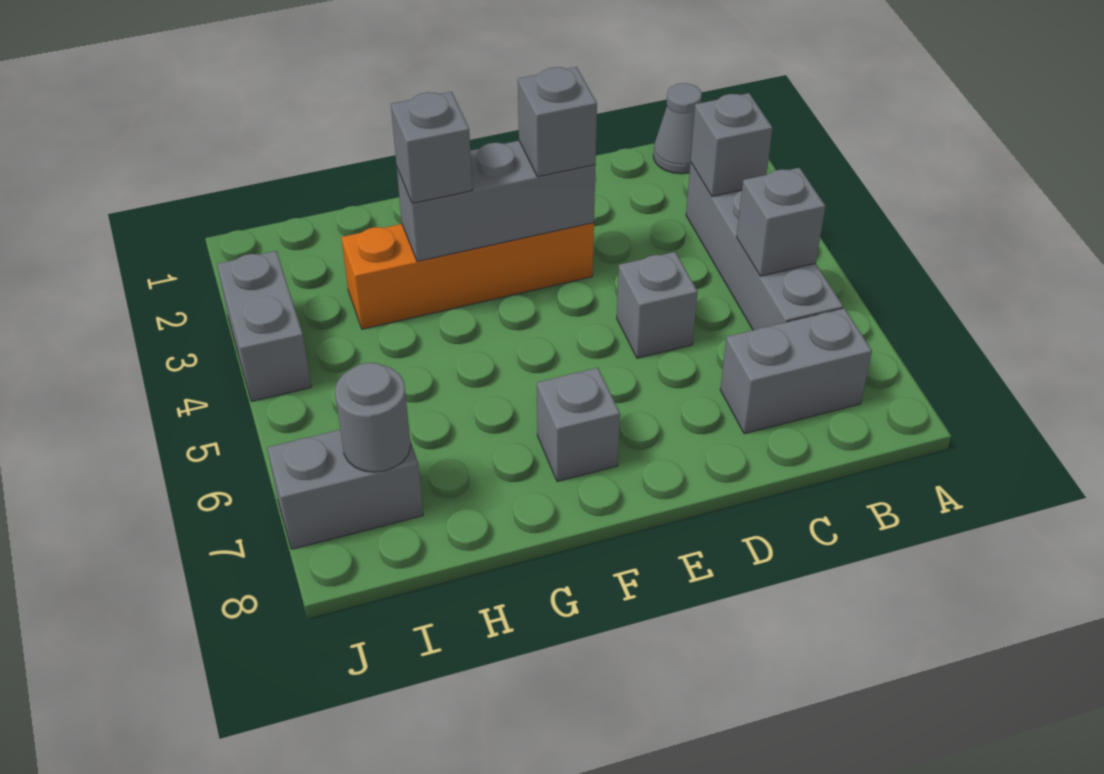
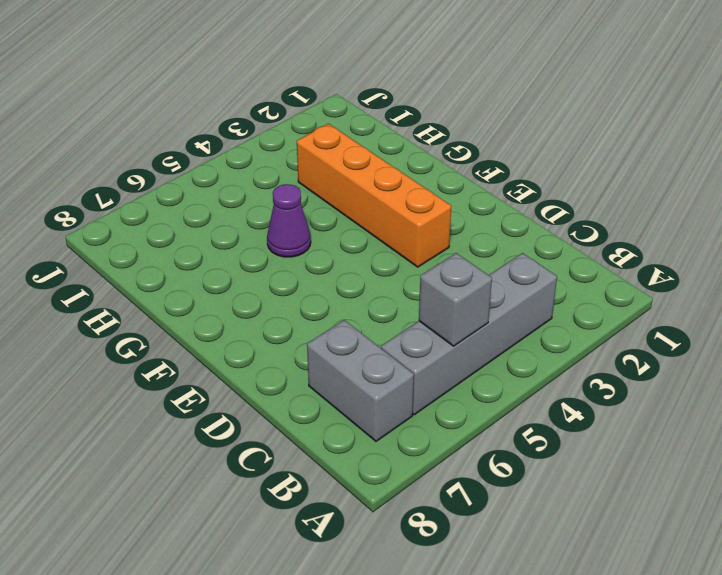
purple 1x1 cone [267,184,311,257] -> none
none -> grey 1x1 cone [653,83,702,174]
none -> grey 1x1 brick [617,252,698,358]
none -> grey 1x1 brick [537,368,620,481]

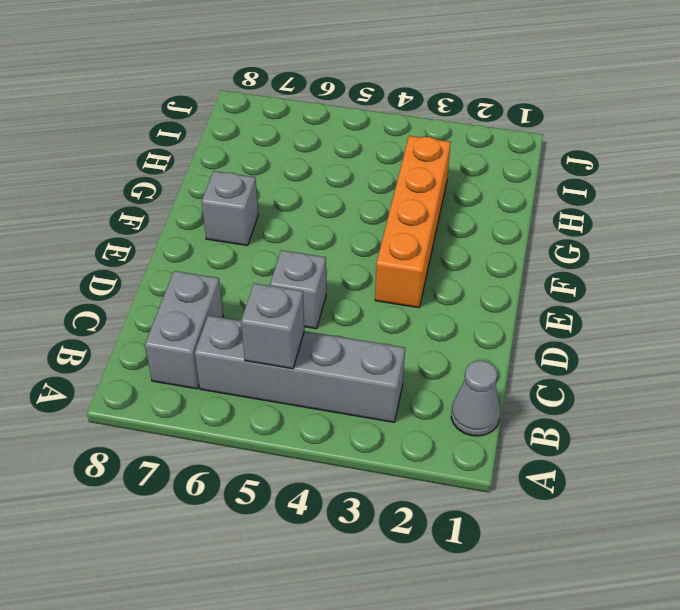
none -> grey 1x2 brick [267,430,423,549]
none -> grey 1x2 brick [217,251,311,401]
none -> grey 1x1 brick [691,93,773,196]

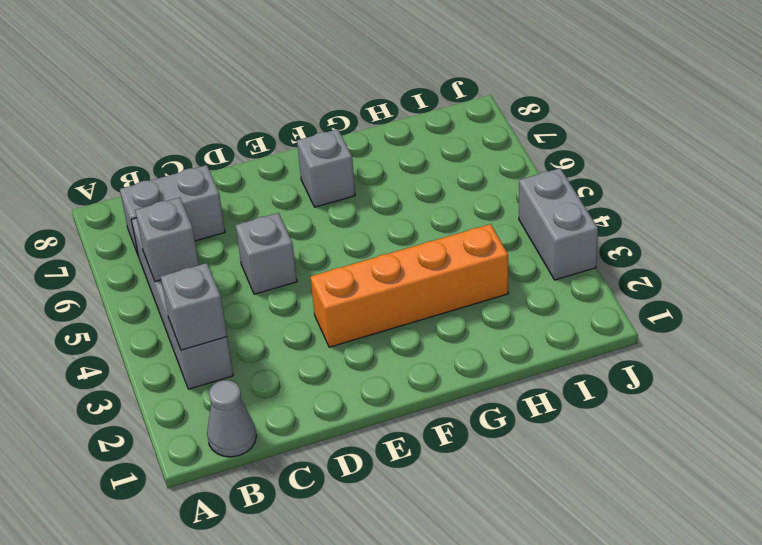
none -> grey 1x2 brick [267,430,423,549]
none -> grey 1x3 brick [397,141,595,261]
none -> grey 1x1 round brick [335,363,411,472]

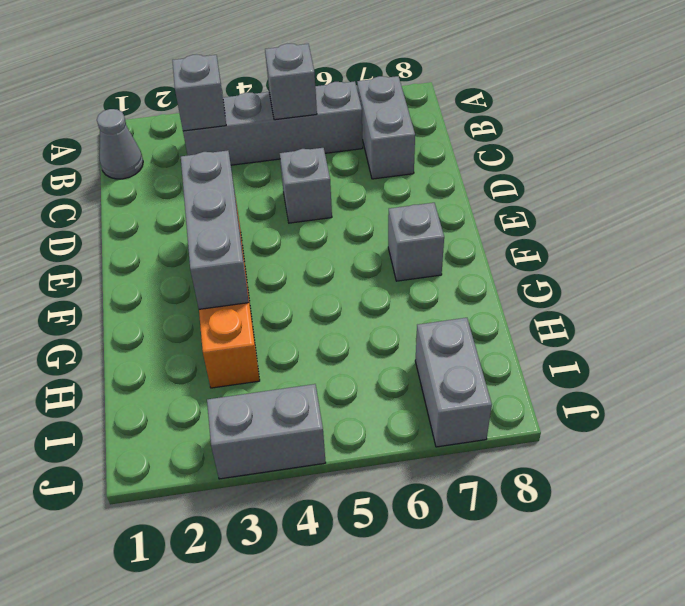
none -> grey 1x1 round brick [335,363,411,472]
none -> grey 1x1 brick [518,67,597,177]
none -> grey 1x1 brick [391,92,472,203]

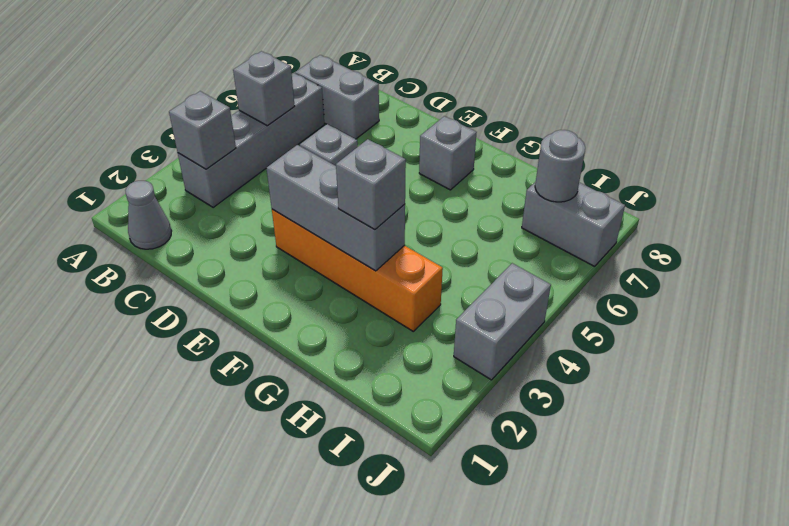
none -> grey 1x1 brick [518,67,597,177]

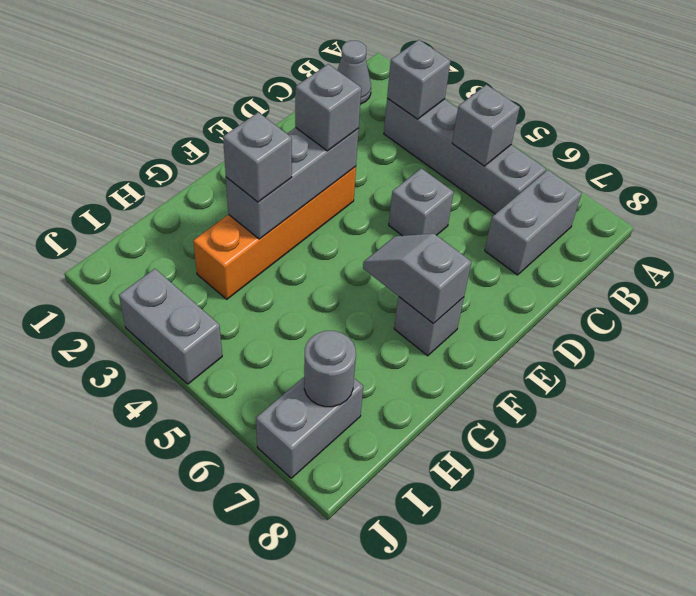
grey 1x2 slope [363,234,471,324] -> none

